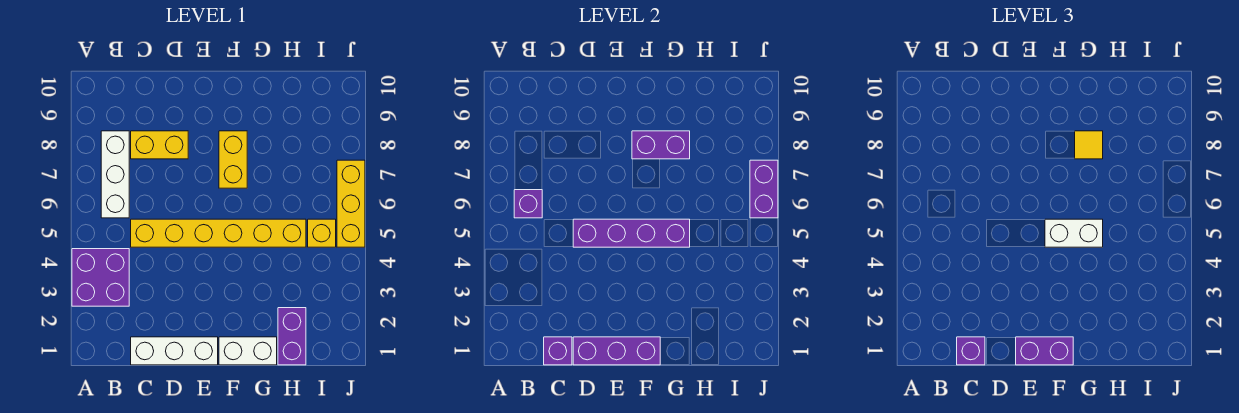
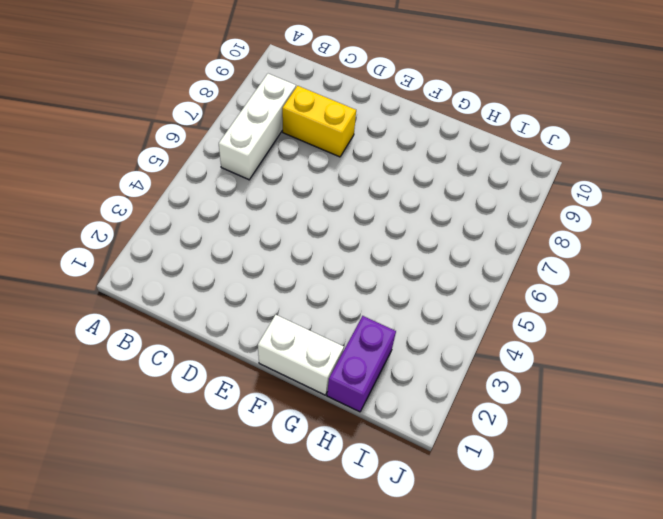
none -> purple 2x2 brick [72,249,129,306]
none -> white 1x3 brick [131,337,218,365]
none -> yellow 1x6 brick [131,219,306,247]

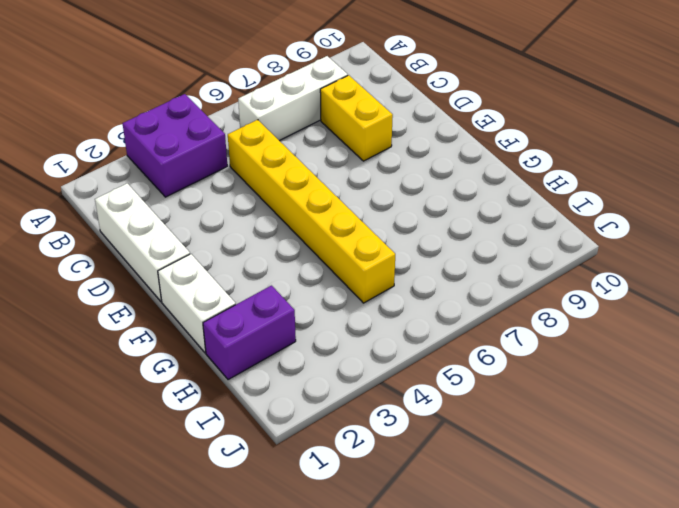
none -> yellow 1x2 brick [219,131,247,188]
none -> yellow 1x1 brick [308,219,336,247]
none -> yellow 1x3 brick [337,160,365,247]

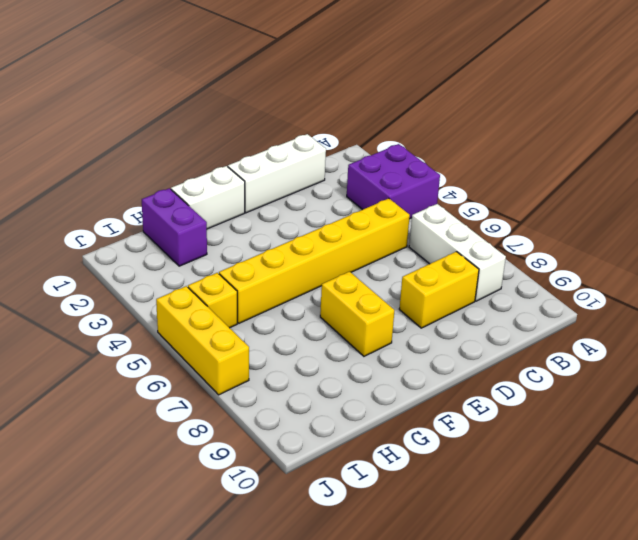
none -> purple 1x1 brick [514,190,542,218]
none -> purple 1x1 brick [544,337,572,365]
none -> purple 1x3 brick [573,337,660,365]

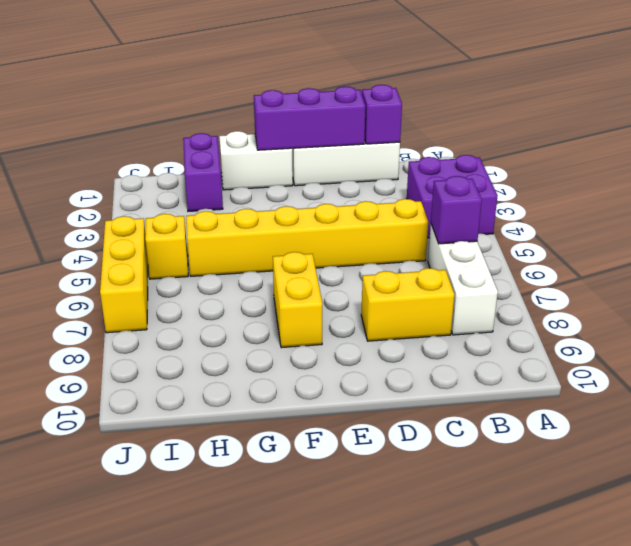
none -> purple 1x4 brick [573,219,690,247]
none -> purple 1x2 brick [632,131,690,159]
none -> purple 1x2 brick [750,160,778,218]

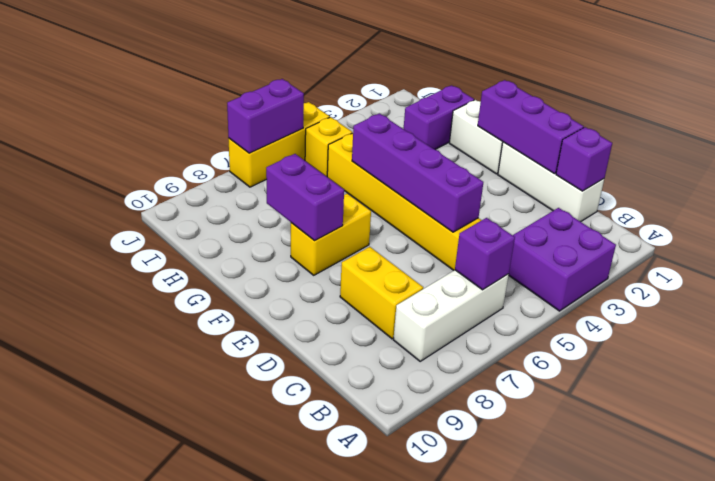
none -> purple 1x1 brick [957,337,985,365]
none -> purple 1x2 brick [1016,337,1073,365]
none -> white 1x2 brick [1045,219,1103,247]

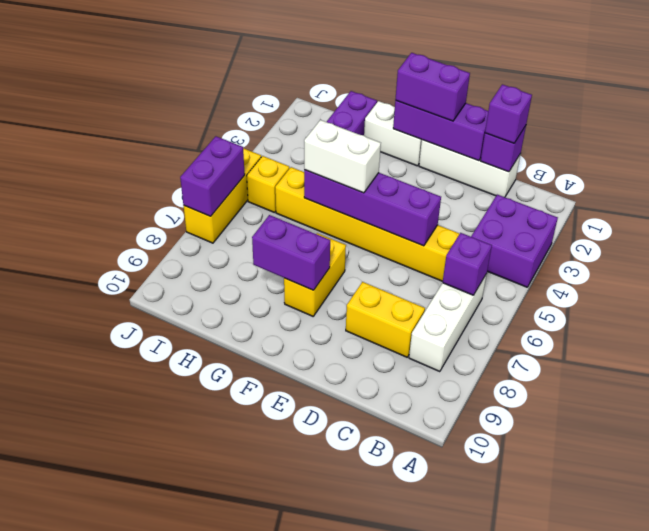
none -> yellow 1x1 tile [1075,131,1103,159]

